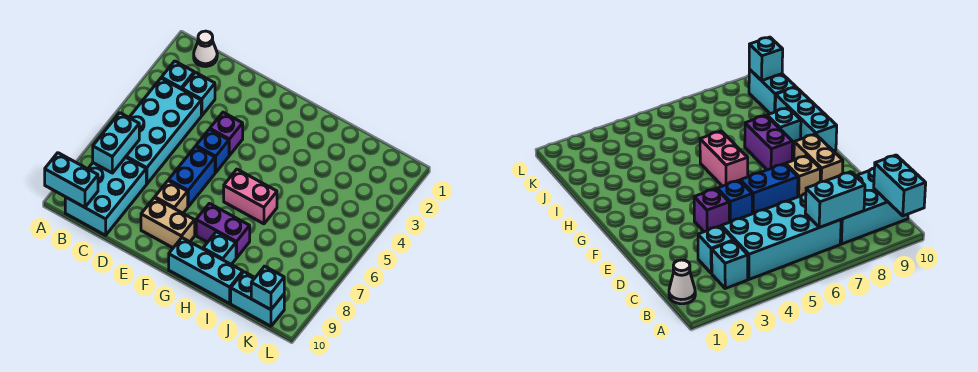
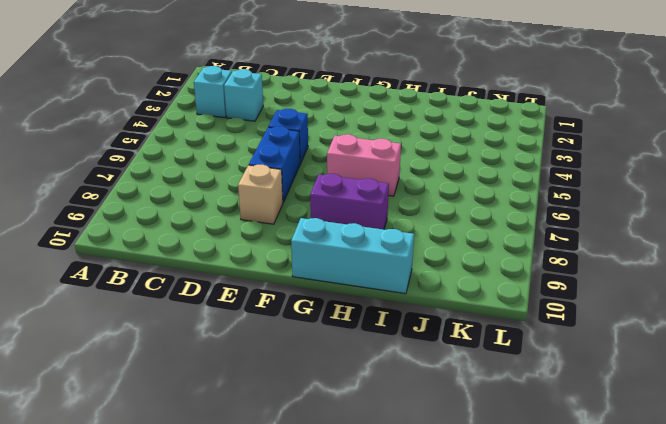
none -> white 1x1 cone [194,31,217,67]
none -> cyan 2x4 brick [126,78,201,184]
none -> cyan 2x3 brick [65,157,146,235]

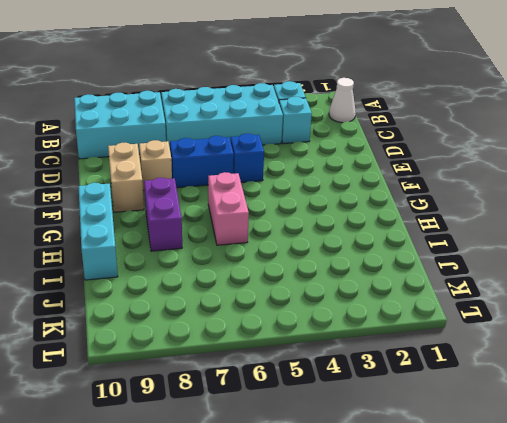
none -> purple 1x1 brick [210,112,243,155]
none -> cyan 1x1 brick [203,232,236,265]
none -> cyan 1x2 brick [231,272,284,326]

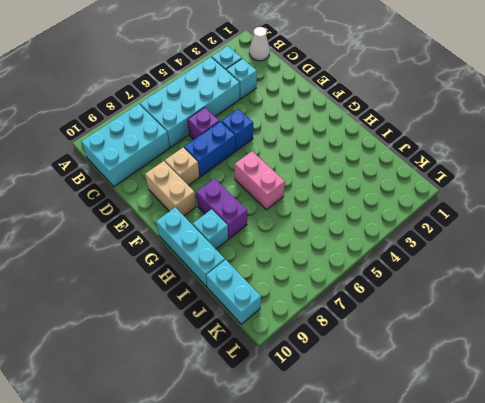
purple 1x1 brick [188,107,220,140] -> purple 1x1 brick moved to [210,112,243,155]
none -> cyan 1x2 brick [45,153,98,207]
none -> cyan 1x2 brick [93,113,139,173]
none -> cyan 1x1 brick [251,266,284,310]

